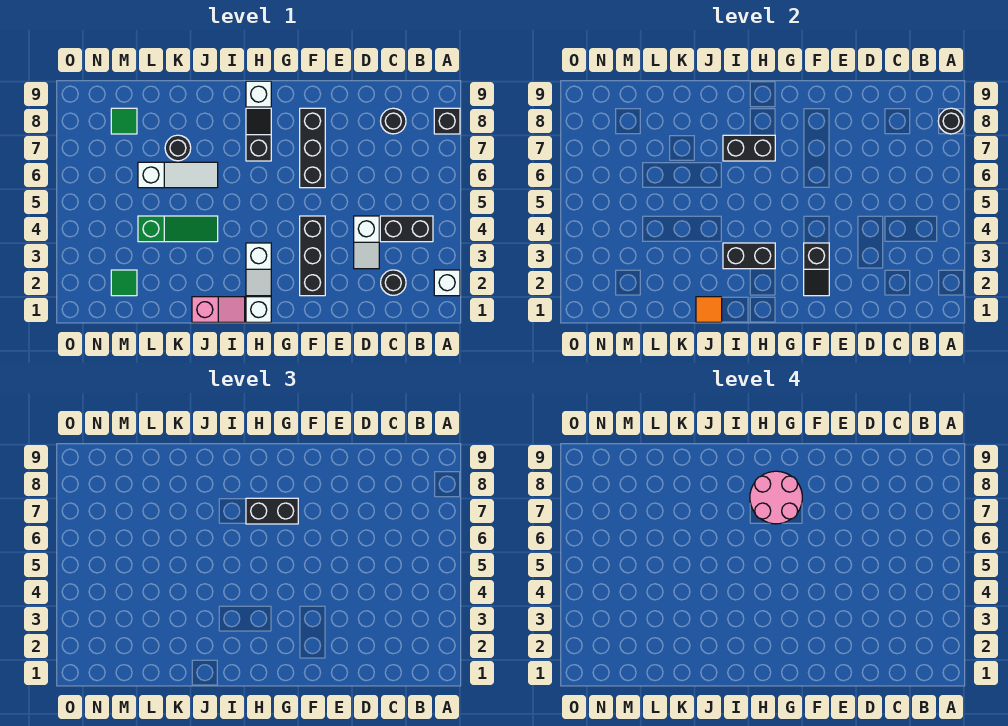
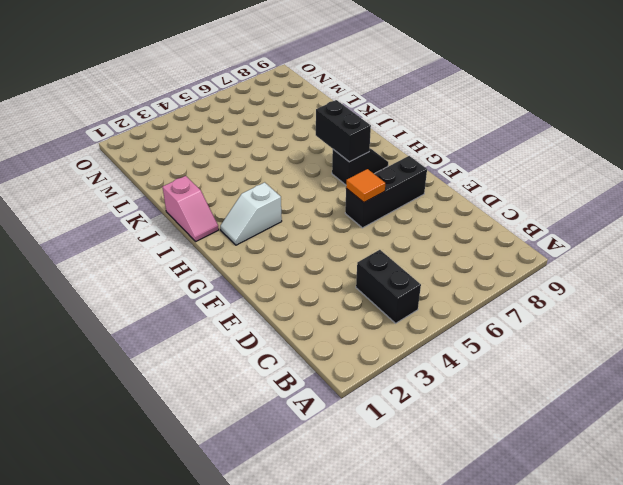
orange 1x1 tile [346,169,385,202] -> orange 1x1 tile moved to [696,297,722,322]
none -> white 1x1 brick [434,270,460,296]
none -> black 1x1 brick [434,108,460,134]
none -> black 1x1 round brick [381,270,406,295]

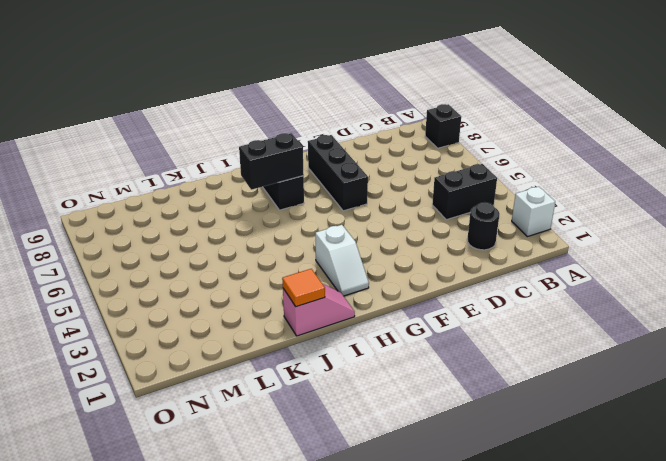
none -> black 1x1 round brick [381,108,406,134]
none -> white 1x2 slope [354,216,379,269]
none -> black 1x3 brick [300,216,325,296]

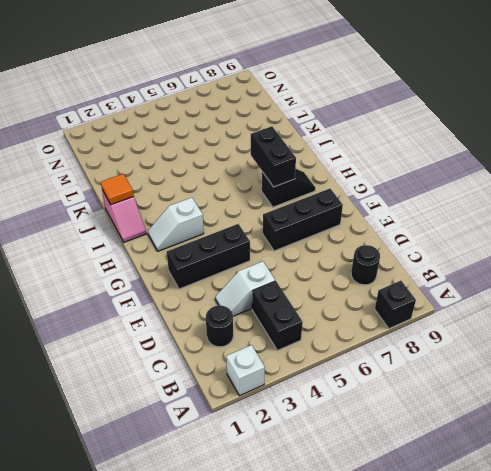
none -> white 1x1 brick [246,297,271,322]
none -> white 1x1 brick [246,81,271,107]
none -> green 1x3 slope [138,216,218,242]

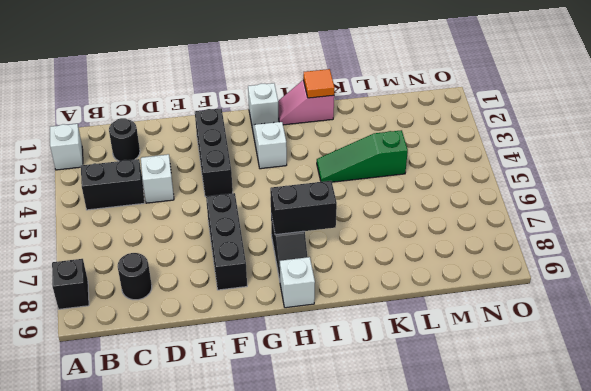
none -> white 1x3 slope [138,162,218,188]
none -> black 1x1 round brick [165,135,191,161]
none -> green 1x1 tile [111,270,137,296]

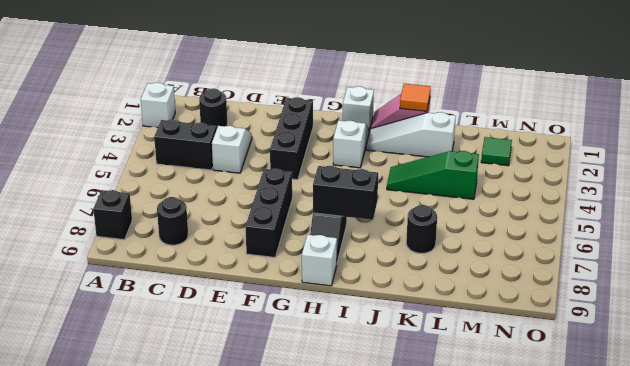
white 1x3 slope [366,112,456,157] -> white 1x3 slope moved to [138,162,218,188]
none -> green 1x1 tile [111,108,137,134]
none -> black 1x1 round brick [938,108,964,134]
none -> black 1x2 slope [804,243,829,296]

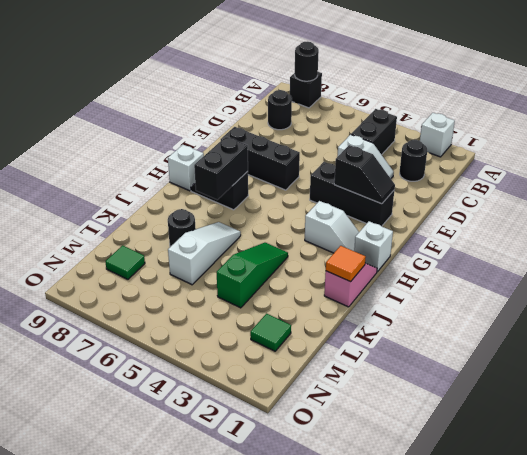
none -> black 1x2 brick [723,243,775,269]
none -> black 1x2 brick [246,498,298,524]
none -> pink 2x2 round brick [750,471,802,524]

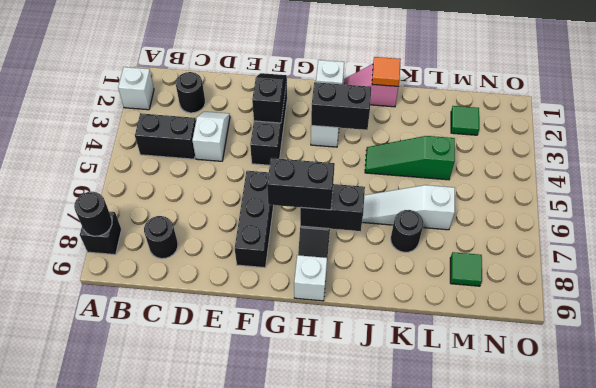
none -> pink 2x2 round brick [750,471,802,524]

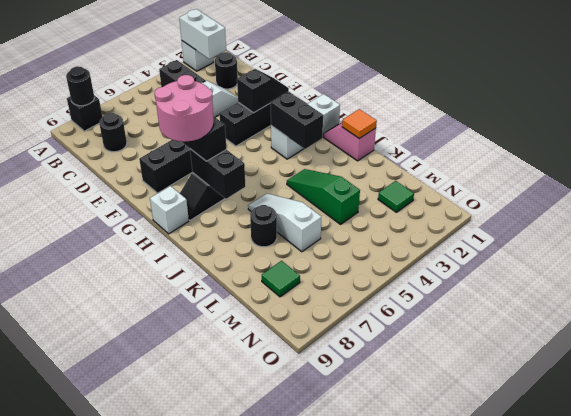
white 1x2 brick [179,9,226,59] -> none

